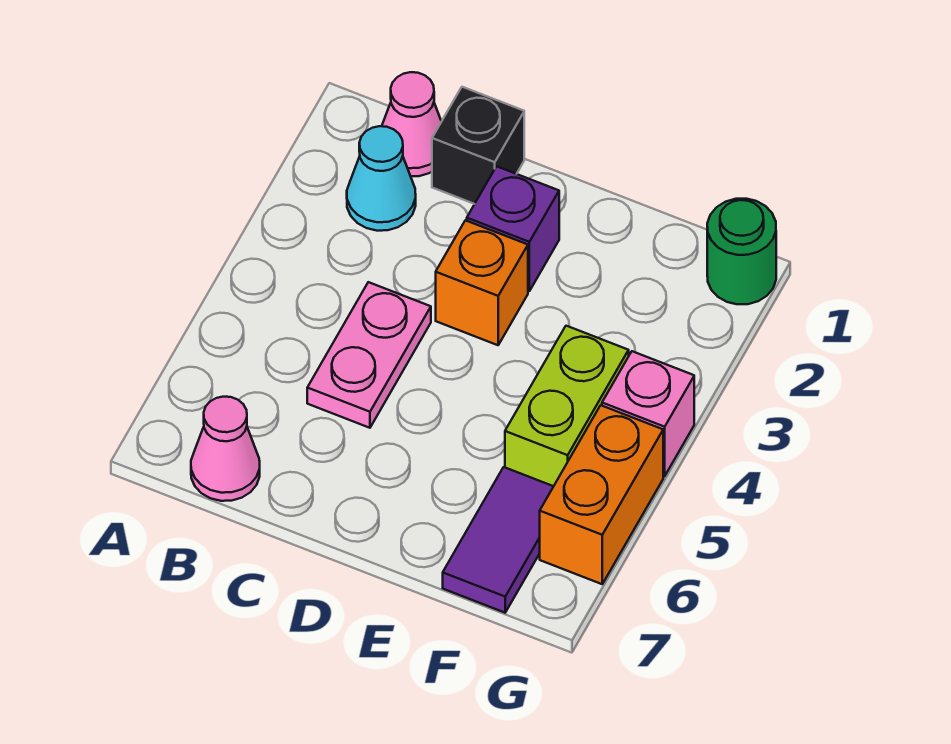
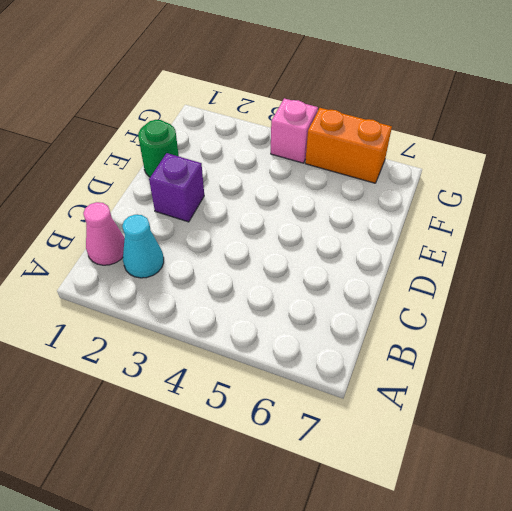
green 1x1 round brick [138,120,179,177] -> green 1x1 round brick moved to [707,199,776,304]
none -> pink 1x1 cone [191,397,260,501]
none -> black 1x1 brick [432,87,524,204]
none -> pink 1x2 plate [307,282,431,428]

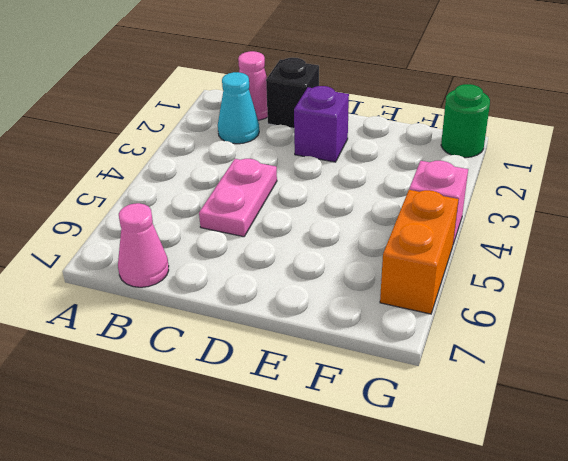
none -> orange 1x1 brick [436,220,528,345]
none -> lime 1x2 brick [505,326,629,486]
none -> purple 1x2 tile [443,467,553,613]

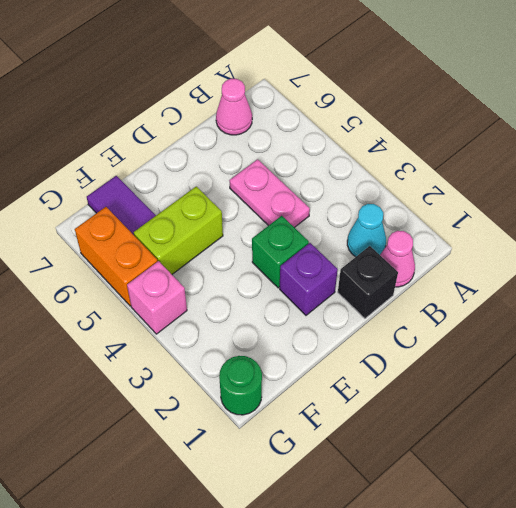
green 1x1 brick [252,216,309,288] -> orange 1x1 brick [436,220,528,345]
lime 1x2 brick [134,187,223,274] -> lime 1x2 brick turned to [505,326,629,486]

